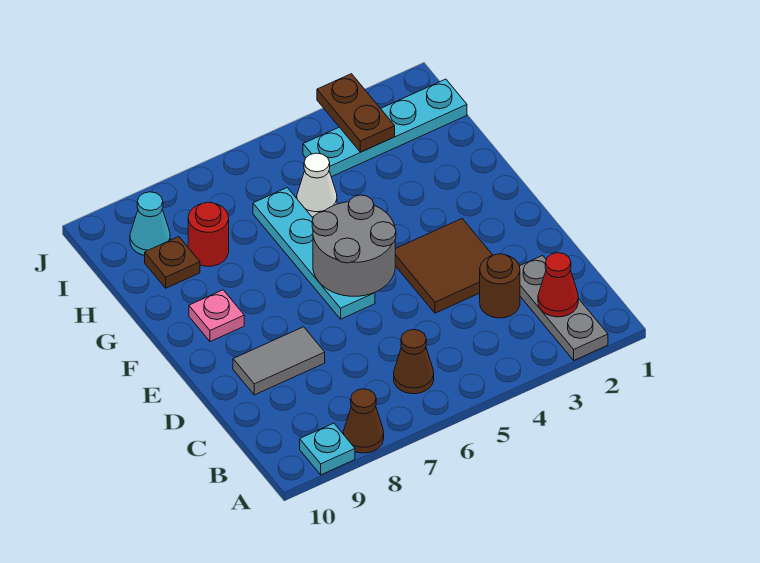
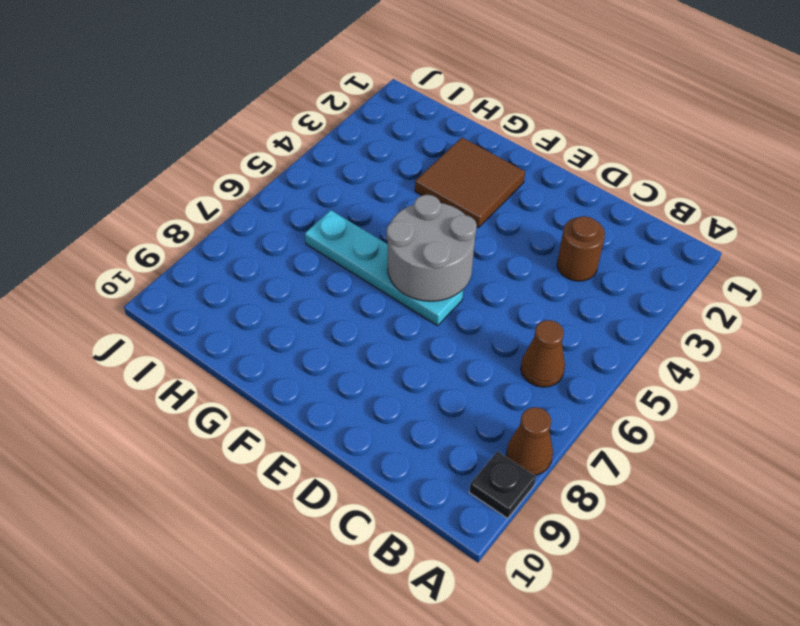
black 1x1 plate [469,451,536,518] -> cyan 1x1 plate [300,423,355,475]
brown 2x2 tile [415,138,525,228] -> brown 2x2 tile moved to [395,219,493,313]
none -> grey 1x3 plate [520,256,608,360]
none -> grey 1x2 tile [233,327,325,395]
none -> pink 1x1 plate [189,290,244,342]

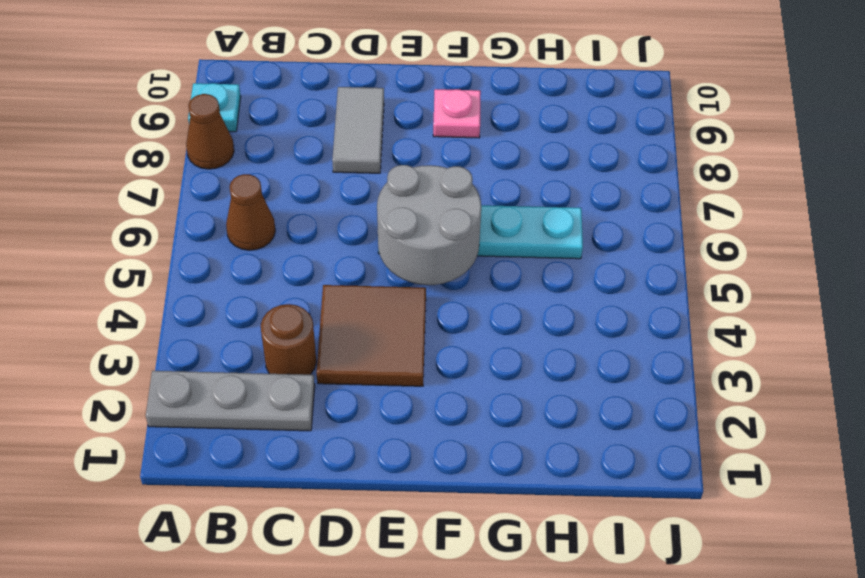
none -> white 1x1 cone [297,153,337,217]
none -> red 1x1 round brick [188,202,229,266]
none -> brown 1x1 plate [145,237,200,288]

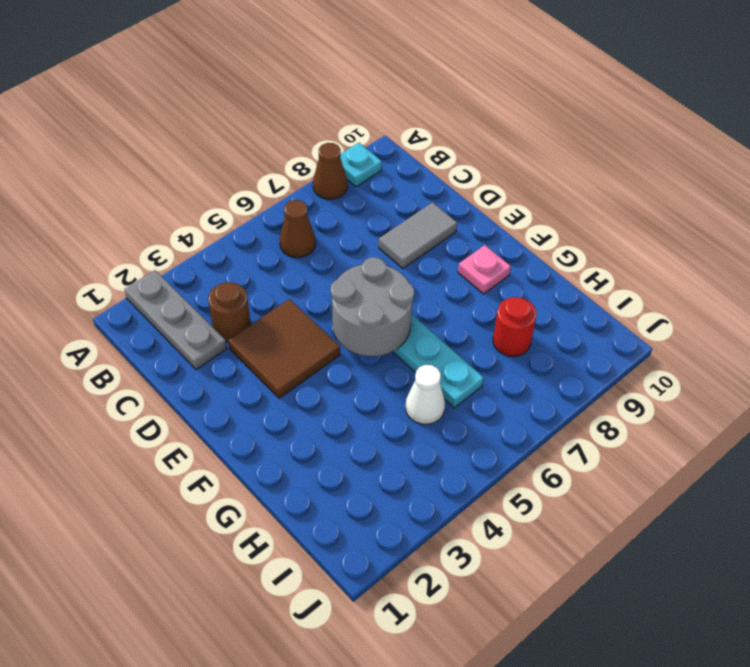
none -> brown 1x1 plate [145,237,200,288]
none -> cyan 1x4 plate [303,79,467,177]
none -> cyan 1x1 cone [130,192,170,255]

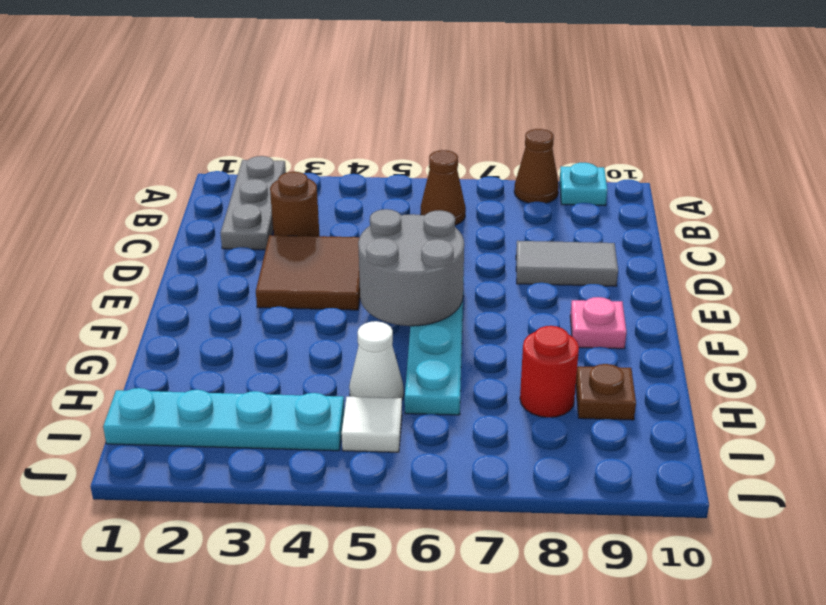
white 1x1 tile [342,397,402,452] -> none
none -> cyan 1x1 cone [130,192,170,255]
none -> red 1x1 cone [538,253,578,317]
none -> brown 1x2 plate [317,74,395,152]

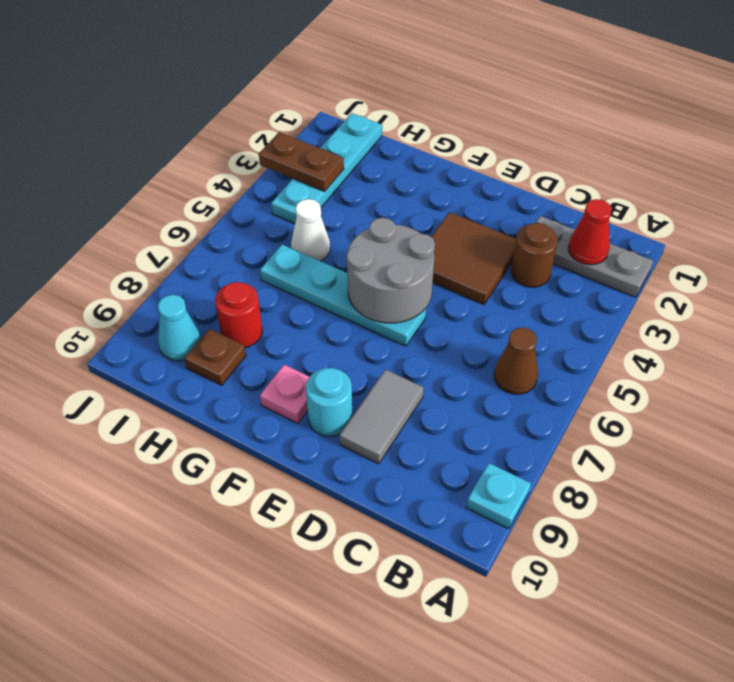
cyan 1x1 round brick [306,368,352,437] -> none
none -> brown 1x1 cone [343,389,384,453]

